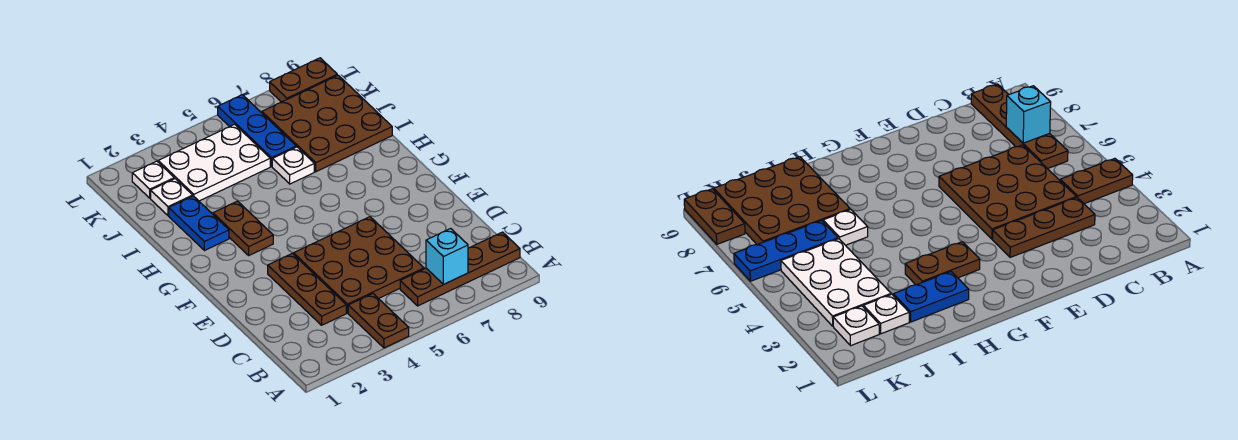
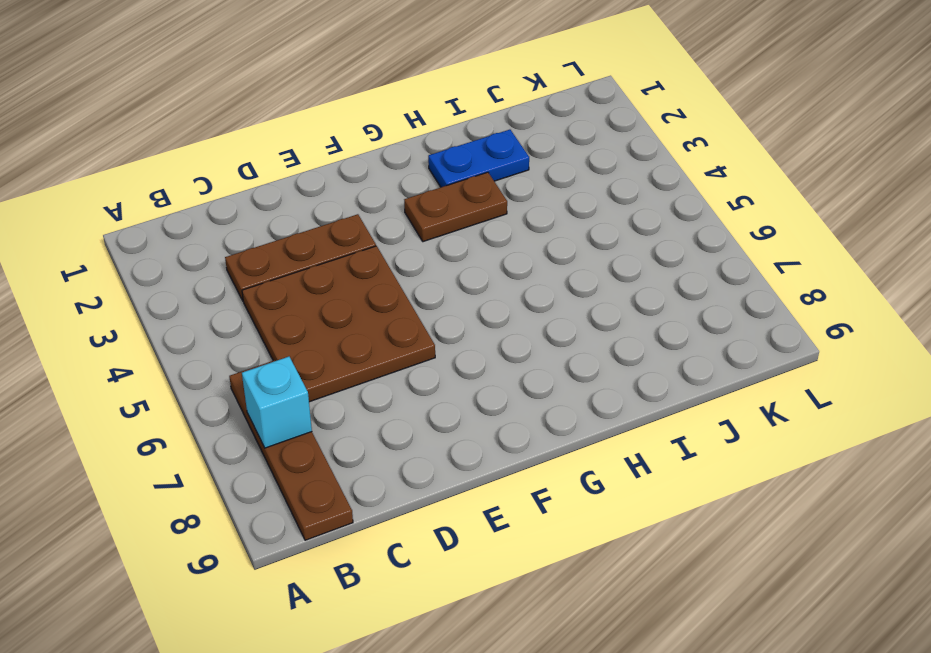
none -> brown 1x2 plate [348,294,409,348]
none -> white 1x1 plate [272,147,314,184]
none -> brown 3x3 plate [262,75,392,172]

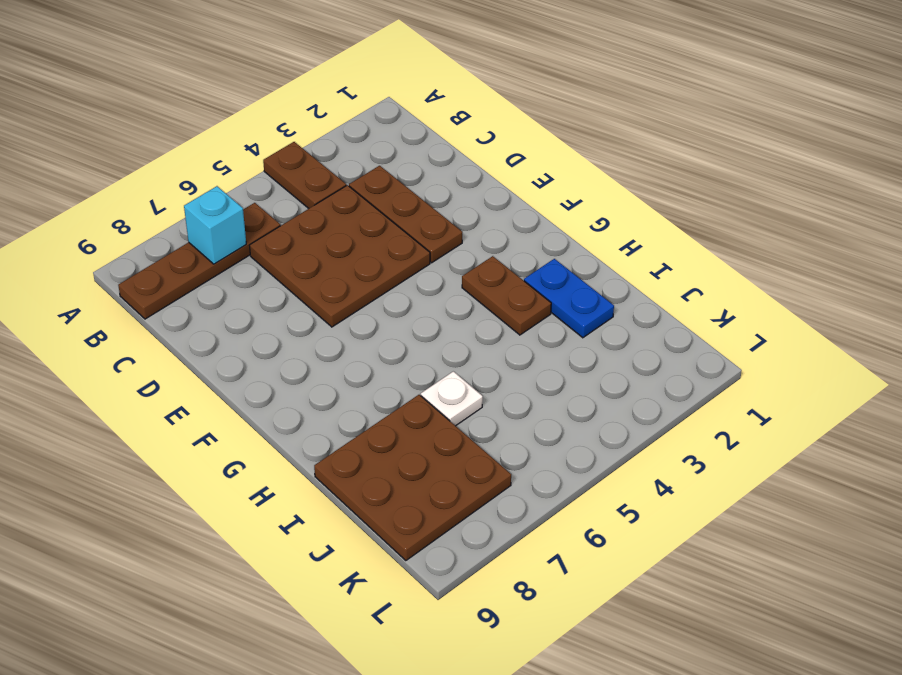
none -> white 1x1 plate [151,179,193,216]
none -> white 2x3 plate [158,124,270,201]
none -> blue 1x3 plate [218,95,296,166]

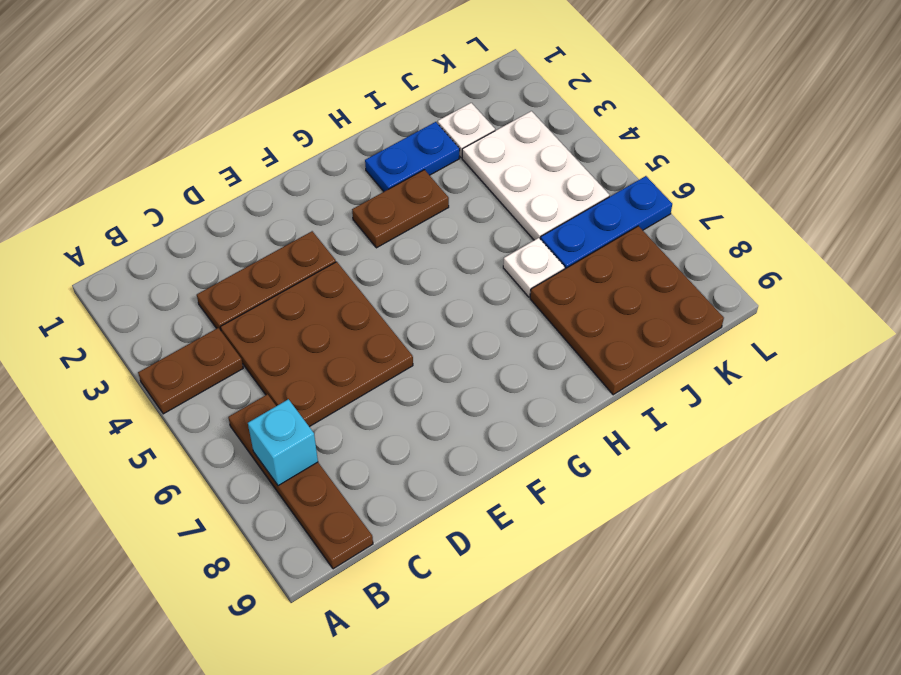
none -> white 1x1 plate [132,161,174,198]
none -> brown 1x2 plate [270,58,337,102]

